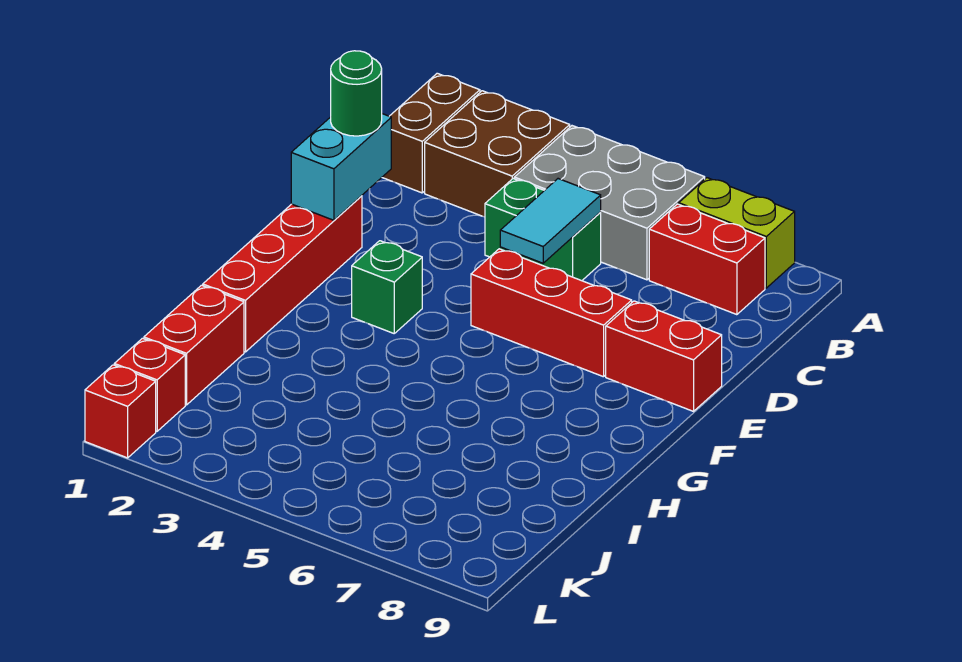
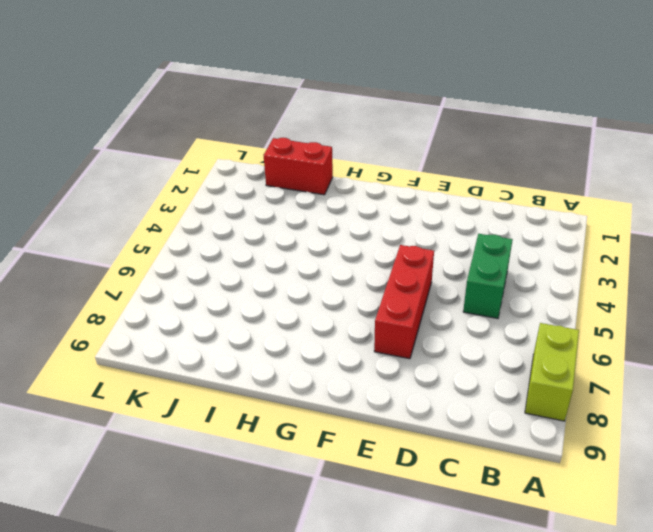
none -> brown 1x2 brick [382,73,480,193]
none -> brown 2x2 brick [425,91,570,217]
none -> grey 2x3 brick [514,126,705,280]

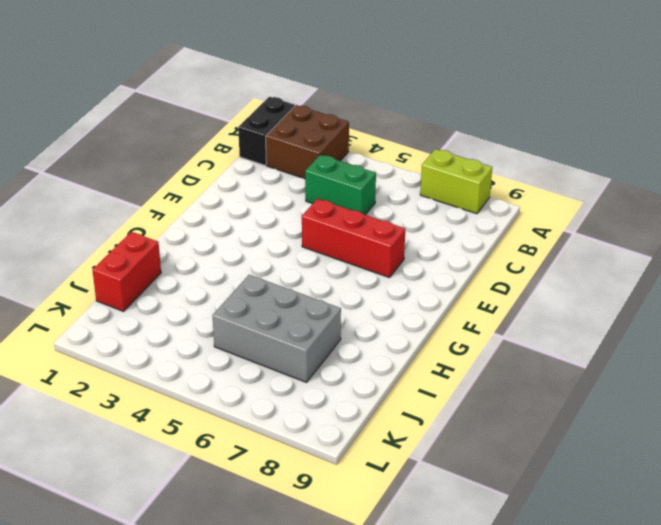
black 1x2 brick [238,97,295,165] -> brown 1x2 brick [382,73,480,193]
grey 2x3 brick [212,275,341,382] -> grey 2x3 brick moved to [514,126,705,280]
none -> red 1x2 brick [649,204,765,315]
none -> red 1x4 brick [203,196,362,352]
none -> red 1x2 brick [606,301,722,411]

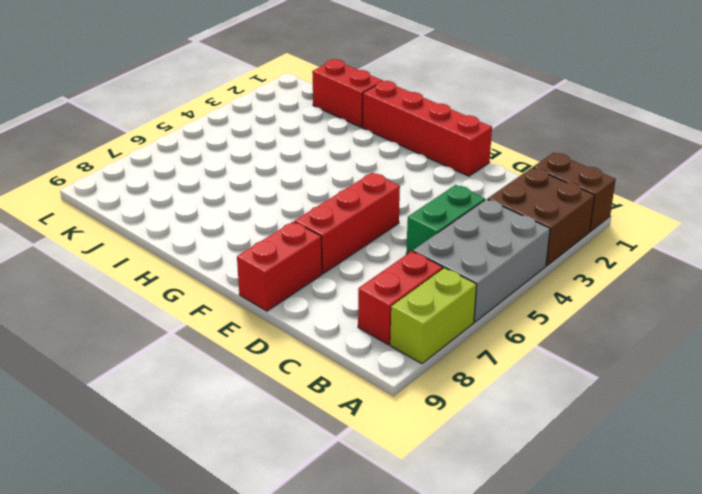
none -> green 1x1 brick [352,241,422,333]
none -> red 1x1 brick [114,338,185,431]
none -> red 1x1 brick [85,365,156,458]

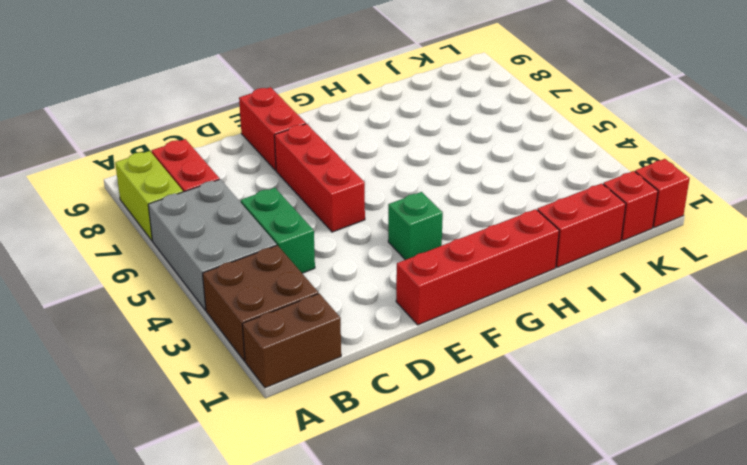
none -> cyan 1x2 tile [500,179,601,263]
none -> cyan 1x2 brick [291,114,391,220]
none -> green 1x1 round brick [331,51,382,136]

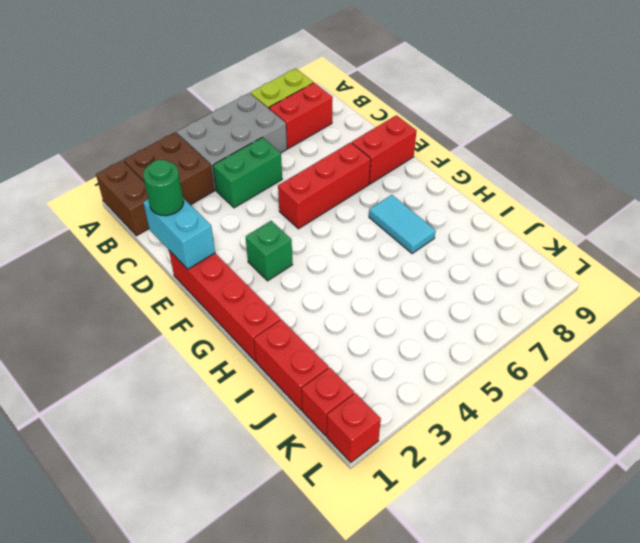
cyan 1x2 tile [369,195,436,254] -> cyan 1x2 tile moved to [500,179,601,263]

